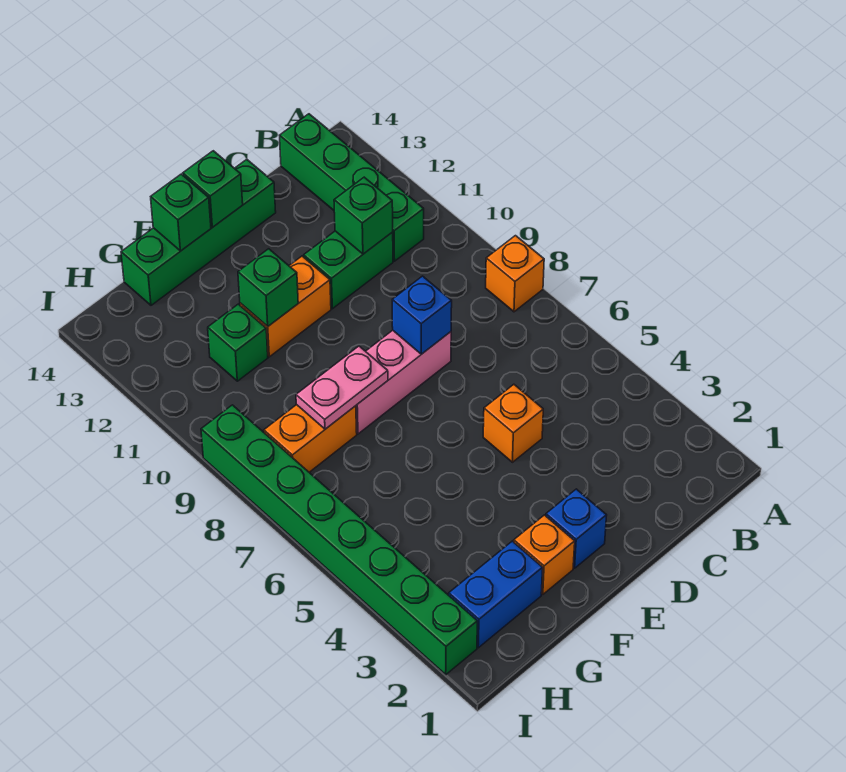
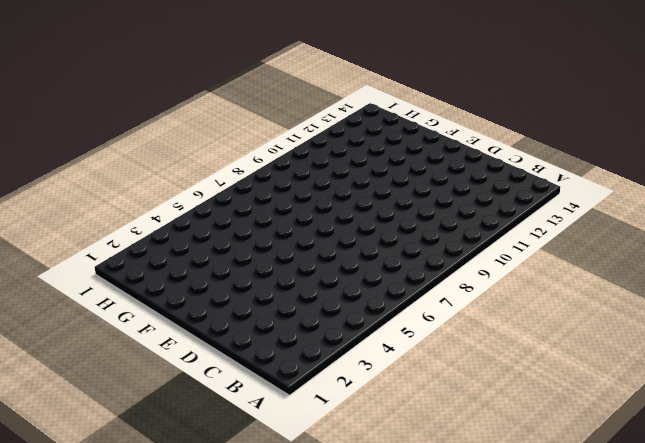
none -> orange 1x1 brick [486,236,544,312]
none -> green 1x4 brick [280,114,424,261]
none -> green 1x2 brick [304,231,393,309]

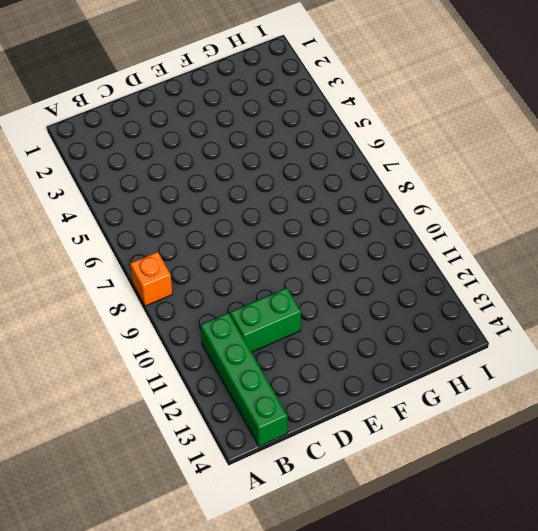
none -> orange 1x1 brick [483,384,543,462]
none -> pink 1x3 brick [356,330,451,434]
none -> green 1x4 brick [121,159,276,305]

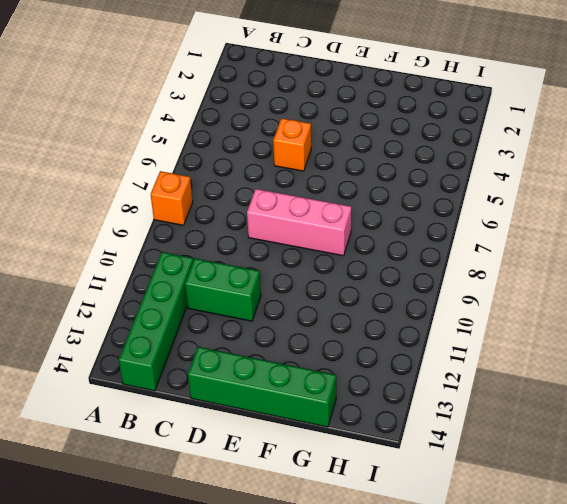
none -> blue 1x1 brick [546,489,607,568]
none -> orange 1x2 brick [240,256,331,357]
none -> orange 1x1 brick [514,515,575,594]

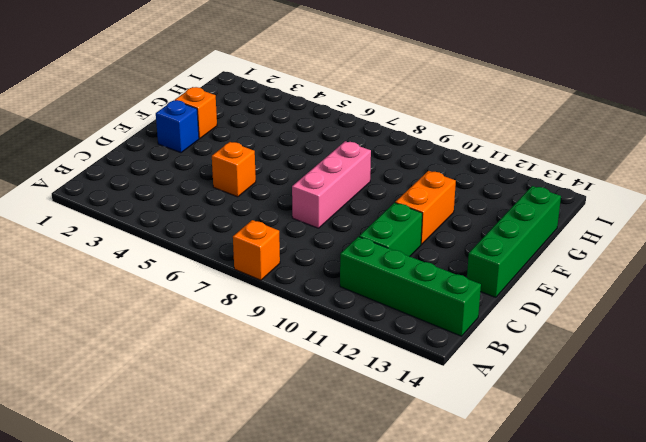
none -> blue 1x2 brick [449,541,543,648]
none -> orange 1x2 brick [264,405,357,472]
none -> green 1x1 brick [208,304,268,381]

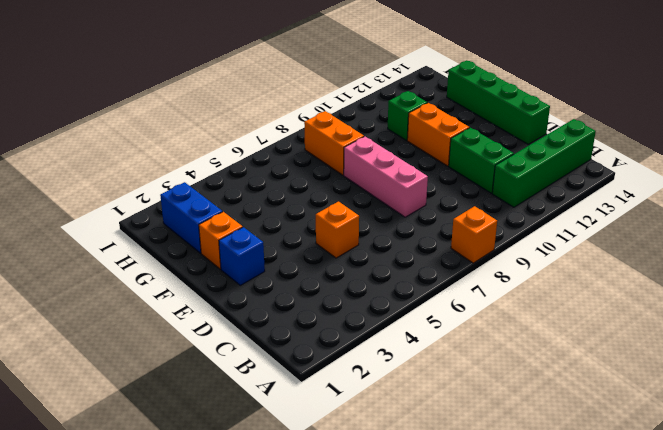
none -> green 1x8 brick [201,405,477,675]
none -> green 1x1 brick [334,177,393,254]
none -> blue 1x1 brick [392,276,452,354]

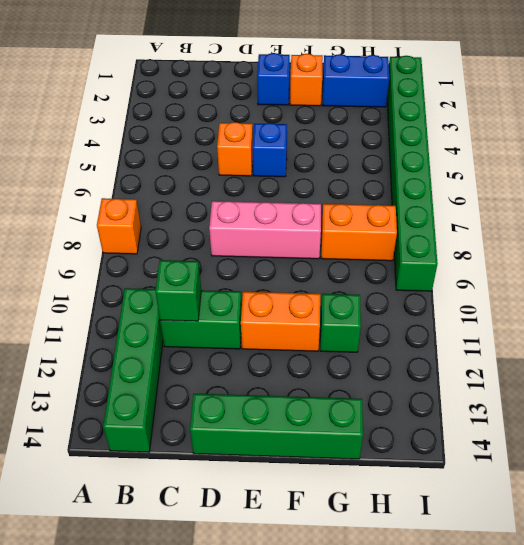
blue 1x1 brick [252,123,287,177] -> blue 1x1 brick moved to [392,276,452,354]
none -> green 1x1 brick [183,151,243,227]
none -> pink 1x2 plate [296,346,388,429]
none -> green 1x1 brick [238,249,298,326]

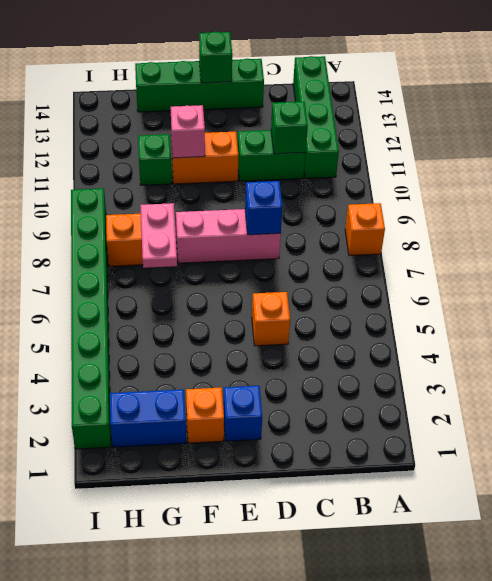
pink 1x1 brick [171,105,205,158] -> green 1x1 brick [238,249,298,326]
pink 1x2 plate [141,203,177,268] -> pink 1x2 plate turned to [296,346,388,429]
none -> green 1x1 brick [151,174,211,251]

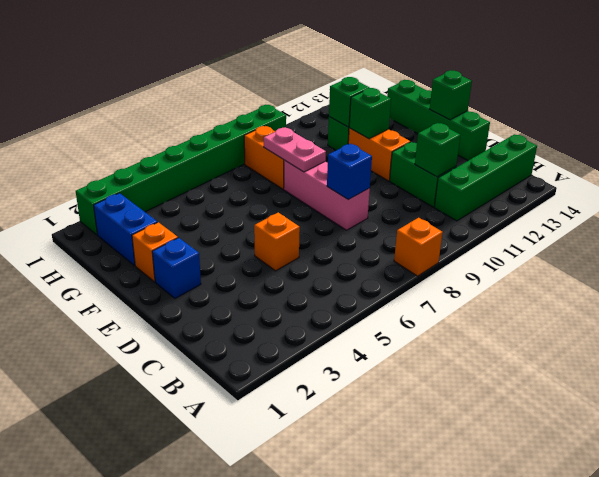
green 1x1 brick [329,77,369,127] -> green 1x1 brick moved to [151,174,211,251]

